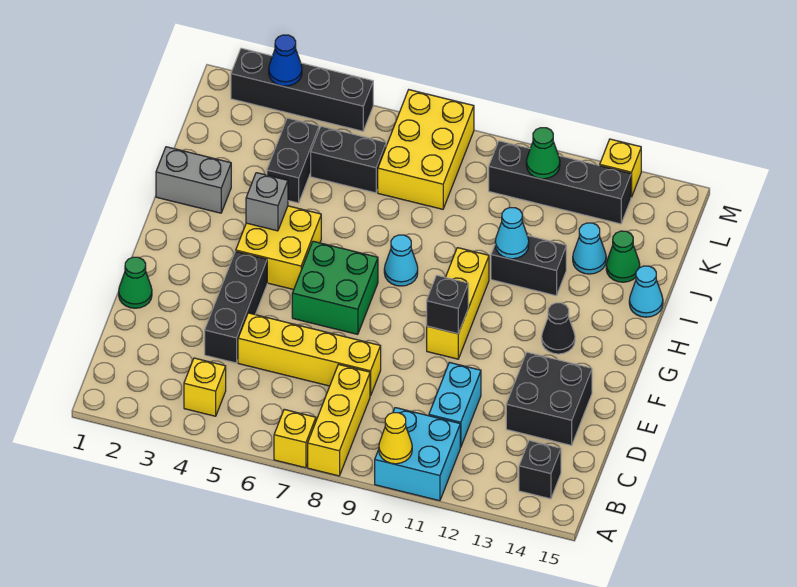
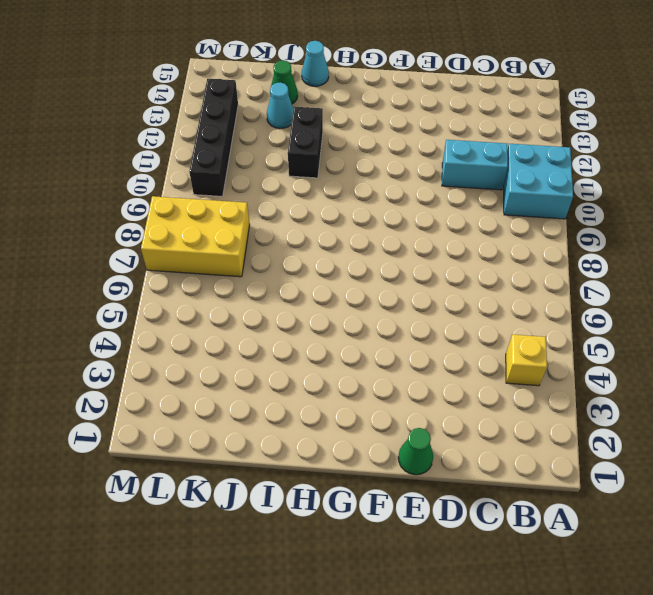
none -> yellow 1x1 brick [274,409,316,468]
none -> yellow 1x3 brick [308,364,370,476]
none -> black 1x1 brick [519,441,561,499]
none -> black 1x3 brick [205,251,267,363]

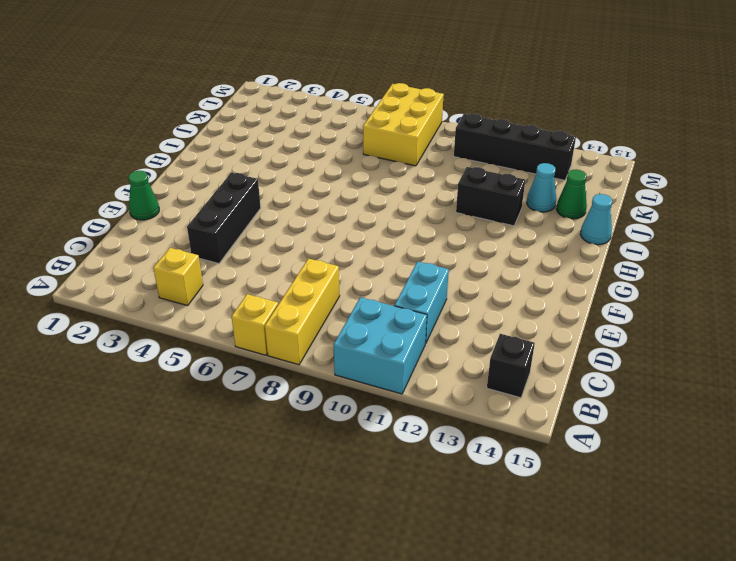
none -> yellow 1x4 brick [238,313,381,396]
none -> black 2x2 brick [506,352,592,445]
none -> green 2x2 brick [292,241,378,334]
none -> yellow 1x3 brick [427,248,489,359]

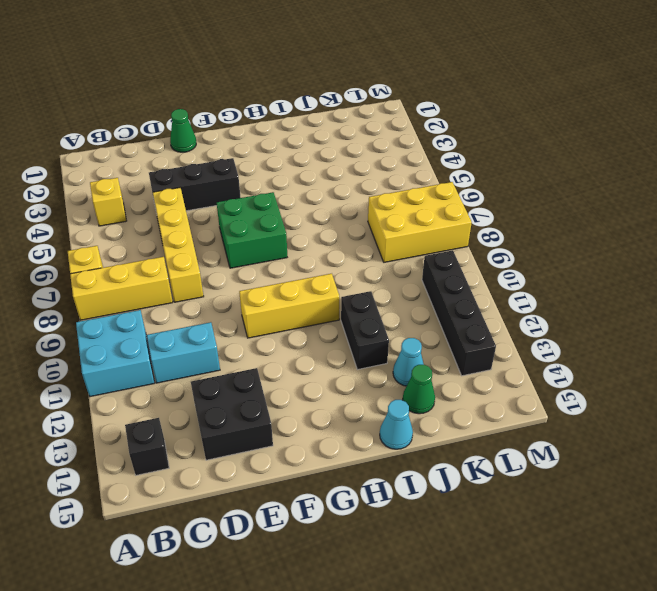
none -> yellow 2x2 brick [236,206,321,290]
none -> black 1x1 cone [542,303,575,354]
none -> cyan 1x1 cone [384,235,418,286]
none -> grey 1x2 brick [156,147,231,213]

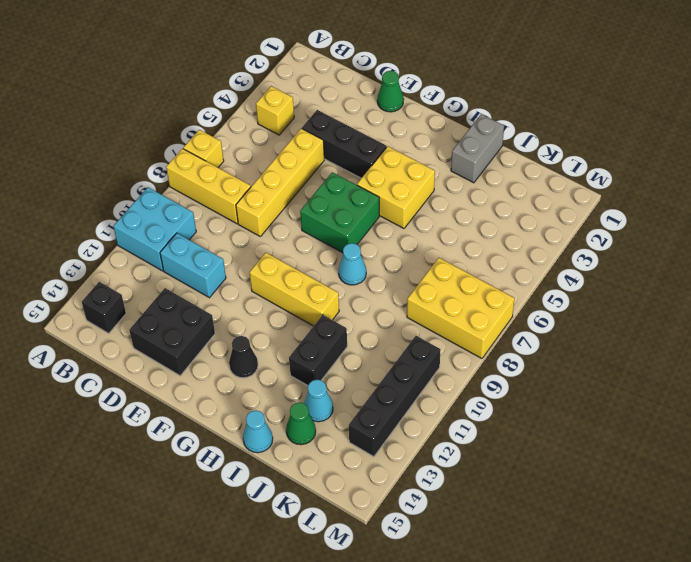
none -> black 1x2 brick [267,118,319,203]
none -> black 1x2 brick [311,127,386,193]
none -> black 1x4 brick [231,48,373,131]
none -> yellow 1x1 brick [600,139,641,197]

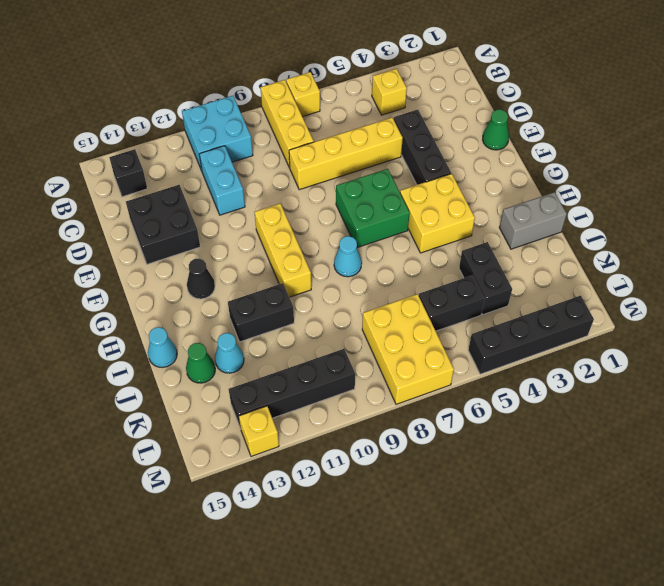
none -> yellow 1x1 cone [379,413,412,464]
none -> black 1x1 brick [427,276,468,334]
none -> grey 1x1 brick [246,173,288,231]
none -> cyan 1x1 cone [495,207,529,259]

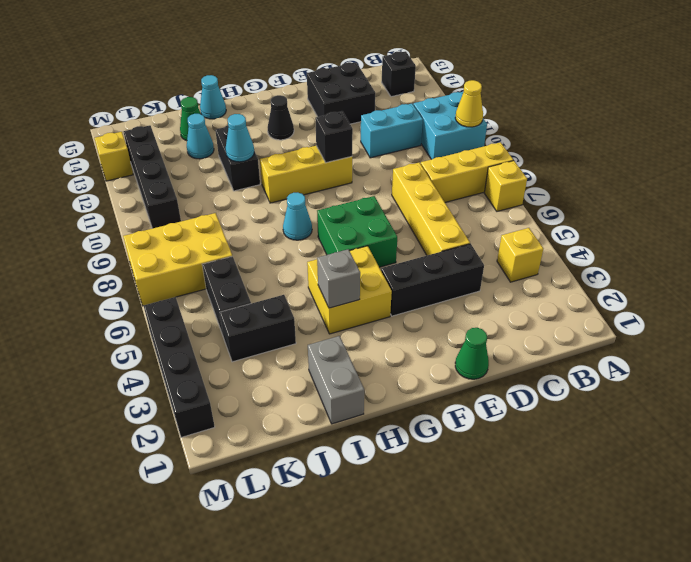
none -> green 1x1 cone [526,128,560,179]
none -> blue 1x1 cone [269,35,302,86]

